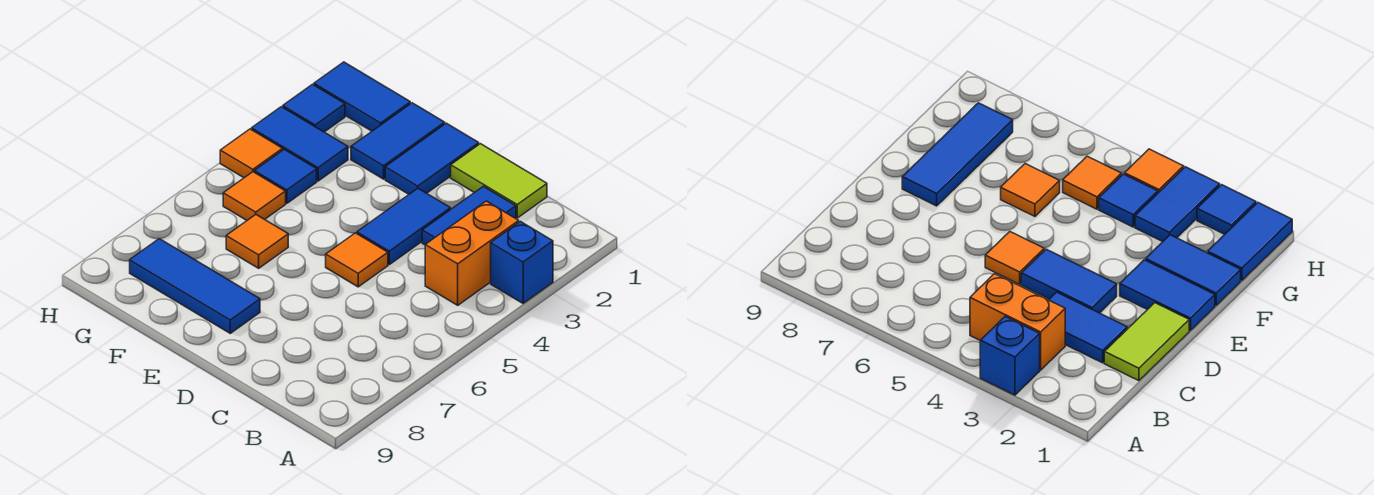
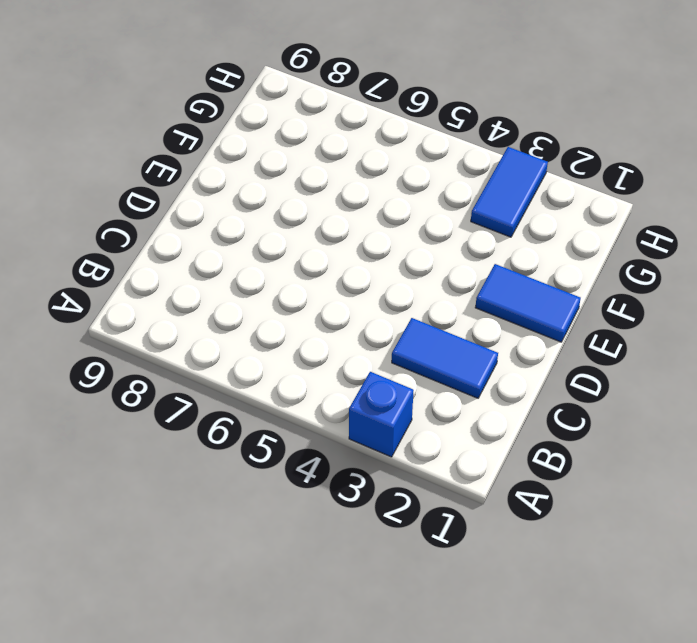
none -> orange 1x2 brick [425,201,519,305]
none -> lime 1x2 tile [451,144,547,218]
none -> blue 1x2 tile [357,189,450,265]

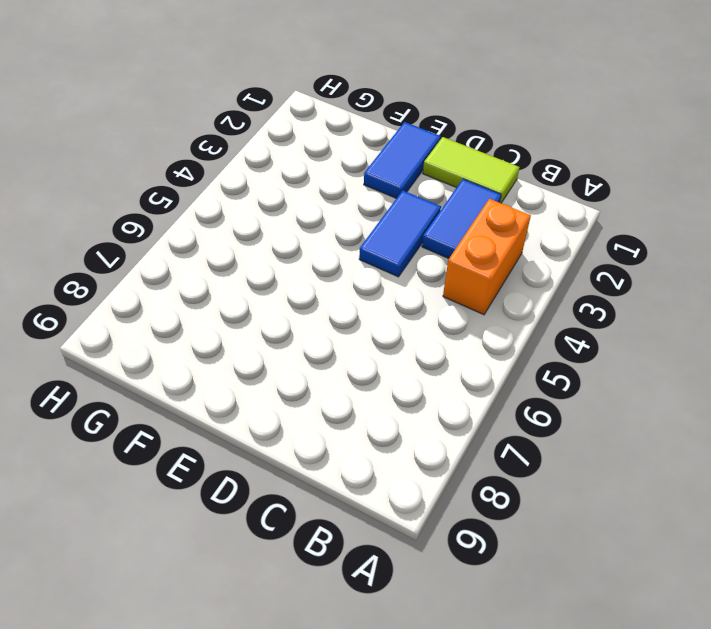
none -> blue 1x1 brick [491,222,553,303]
none -> orange 1x1 tile [326,233,388,287]
none -> blue 1x3 tile [130,239,260,333]

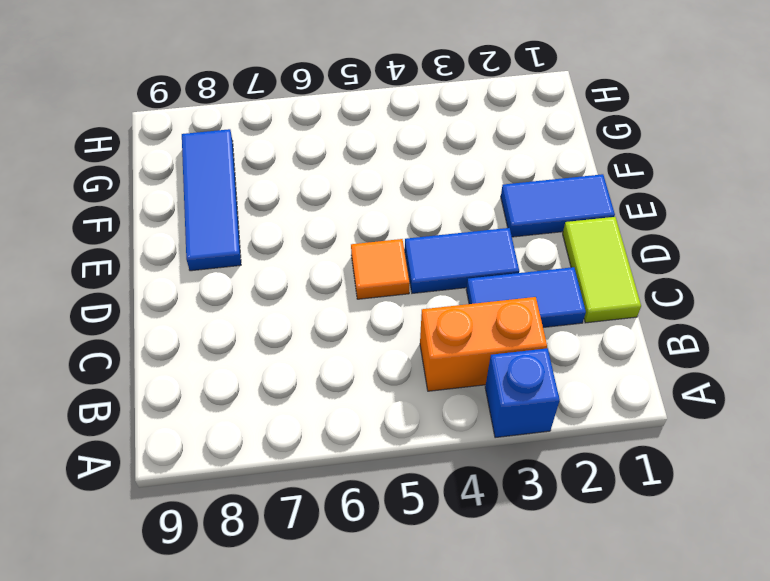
none -> blue 1x2 tile [351,103,445,179]
none -> orange 1x1 tile [226,215,288,268]
none -> blue 1x2 tile [314,62,410,131]

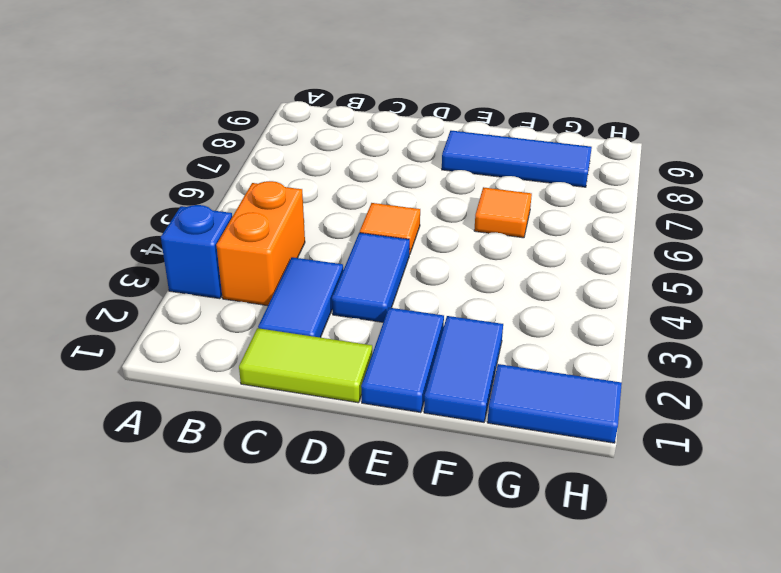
none -> blue 1x2 tile [252,107,348,181]
none -> blue 1x1 tile [255,149,317,203]
none -> orange 1x1 tile [223,172,286,220]

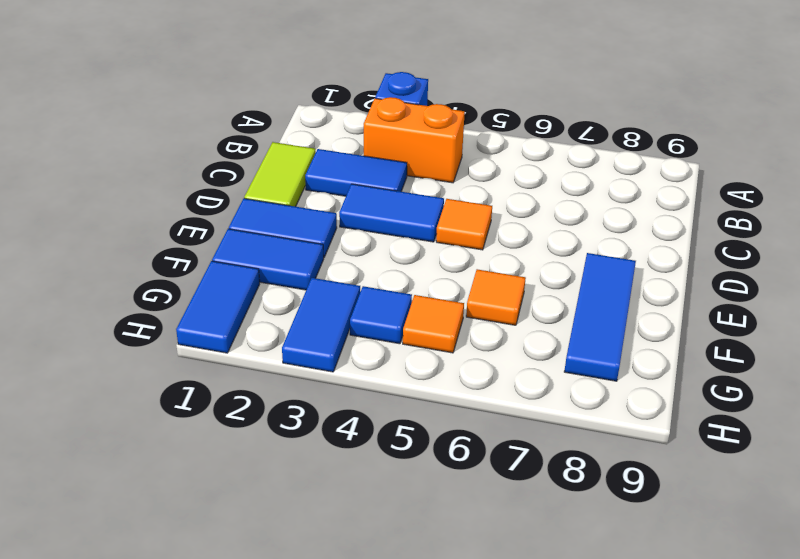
none -> blue 1x1 tile [283,84,345,132]
none -> orange 1x1 tile [220,129,283,178]

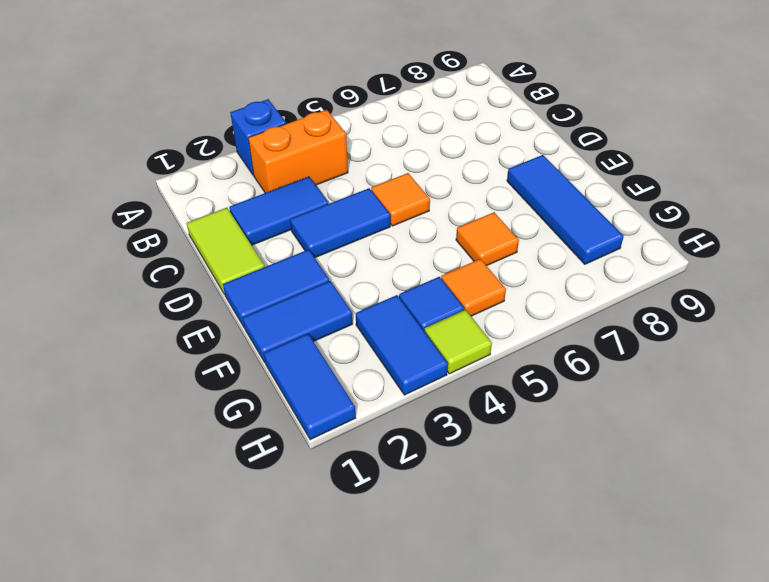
lime 1x1 tile [424,310,492,374] -> orange 1x1 tile [220,129,283,178]
none -> blue 1x1 tile [283,84,345,132]

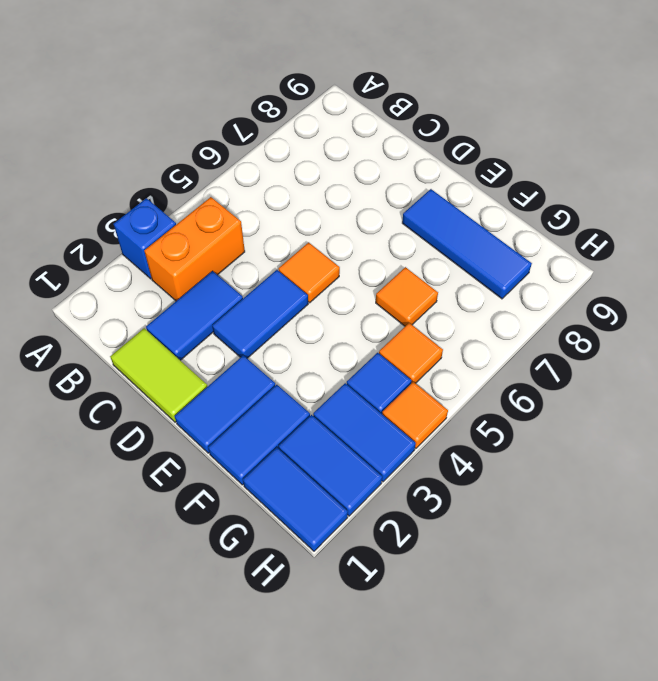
blue 1x2 tile [279,415,382,516] -> blue 1x1 tile [283,84,345,132]

